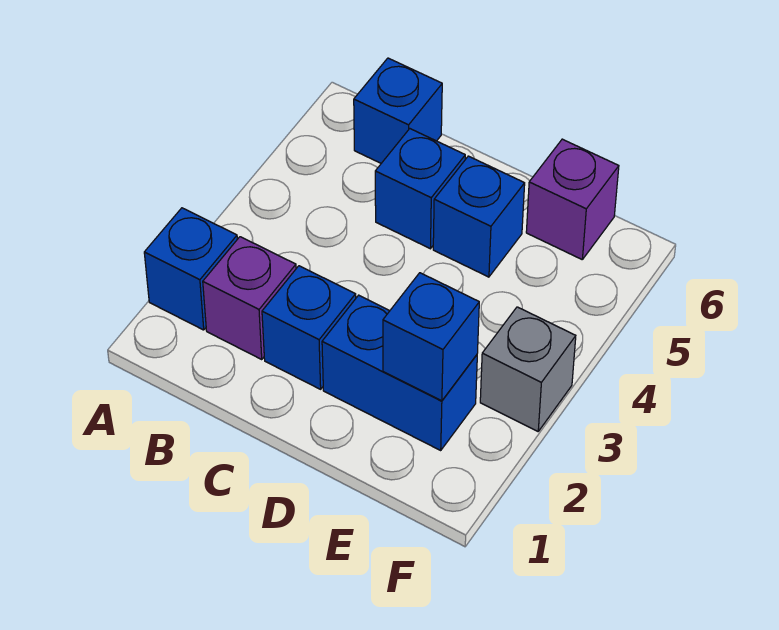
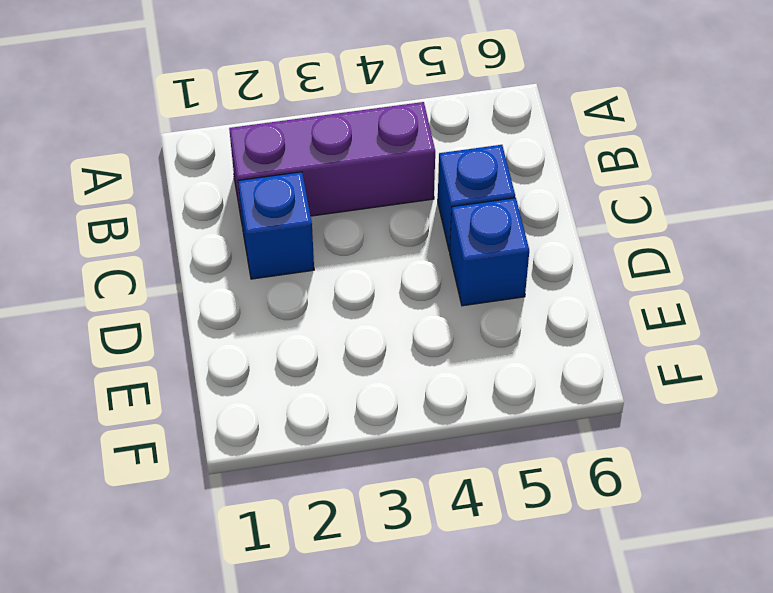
purple 1x3 brick [229,102,435,221] -> purple 1x1 brick [203,237,296,359]
none -> blue 1x1 brick [144,208,237,330]
none -> blue 1x1 brick [354,58,442,163]

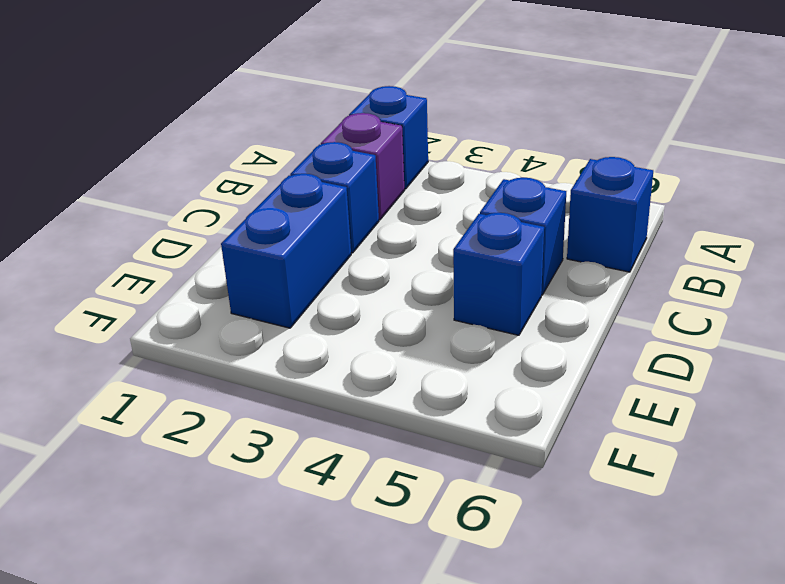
none -> purple 1x1 brick [526,139,619,259]
none -> grey 1x1 brick [480,307,576,431]

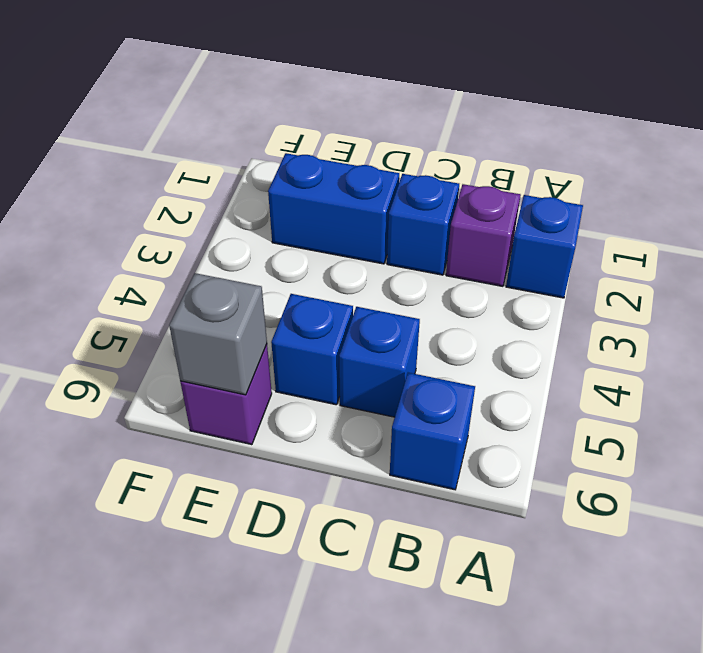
grey 1x1 brick [169,273,267,395] -> grey 1x1 brick moved to [480,307,576,431]
none -> blue 1x1 brick [383,273,479,401]

